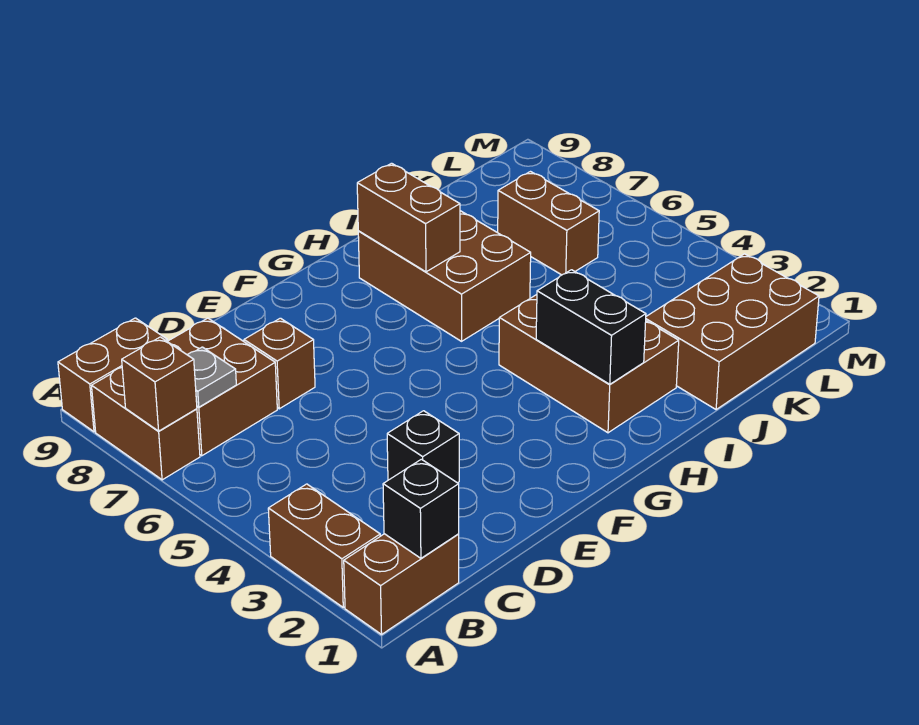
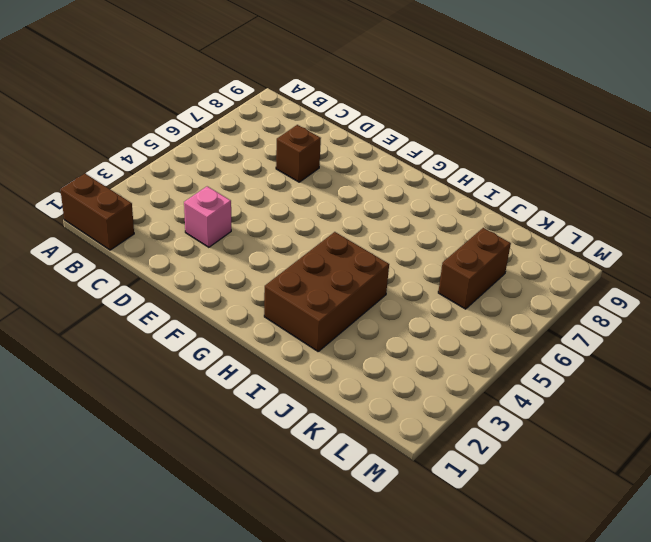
pink 1x1 brick [184,186,231,247] -> black 1x1 brick [387,411,459,483]
none -> brown 1x2 brick [268,484,380,607]
none -> brown 1x2 brick [92,368,200,480]
none -> brown 1x2 brick [58,318,168,432]

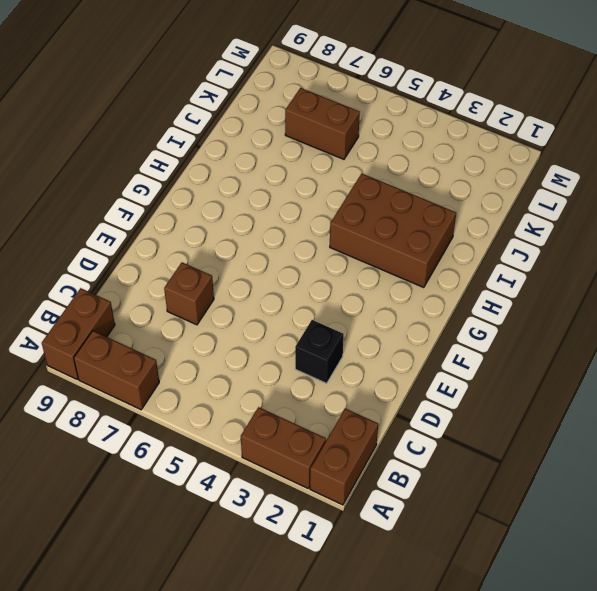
none -> brown 2x2 brick [167,318,277,456]
none -> brown 2x3 brick [358,211,531,341]
none -> brown 2x3 brick [646,254,819,410]

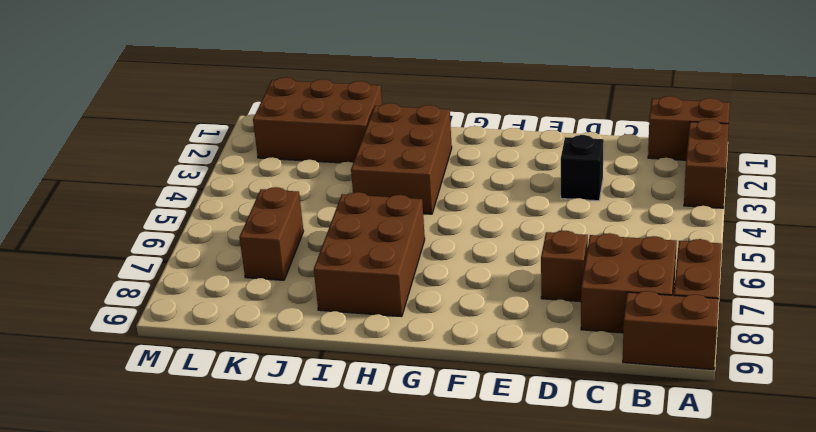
none -> brown 1x1 brick [122,337,197,431]
none -> black 1x1 brick [383,459,459,558]
none -> grey 1x1 plate [187,347,236,407]

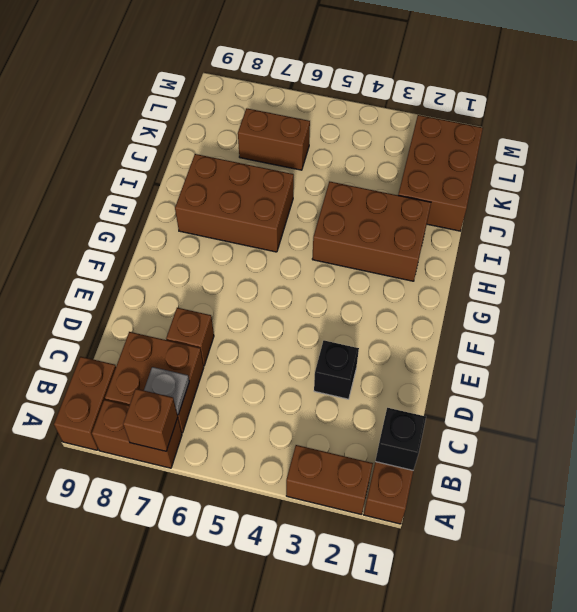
none -> black 1x2 brick [536,270,646,384]
none -> brown 1x2 brick [357,163,460,272]

